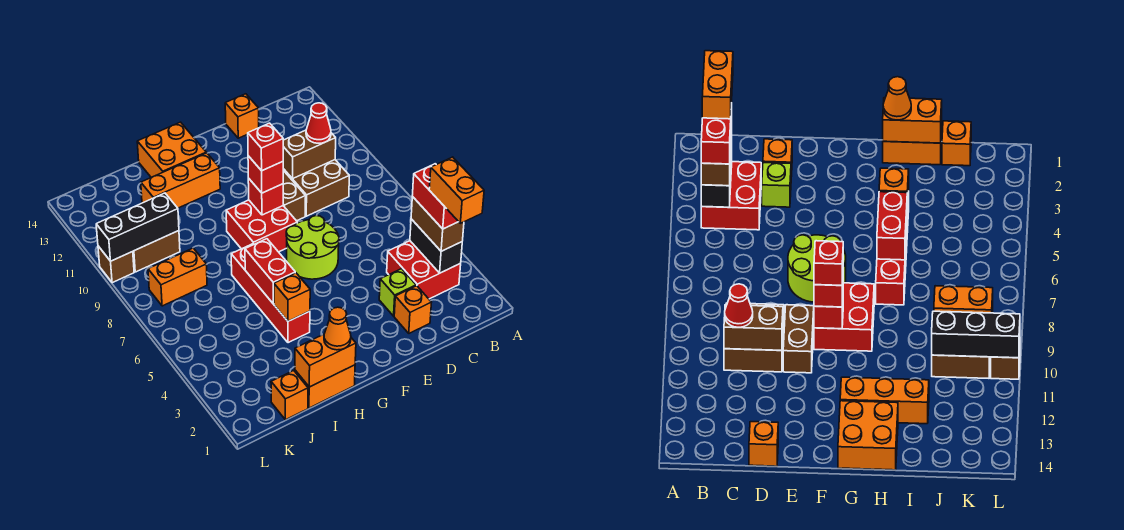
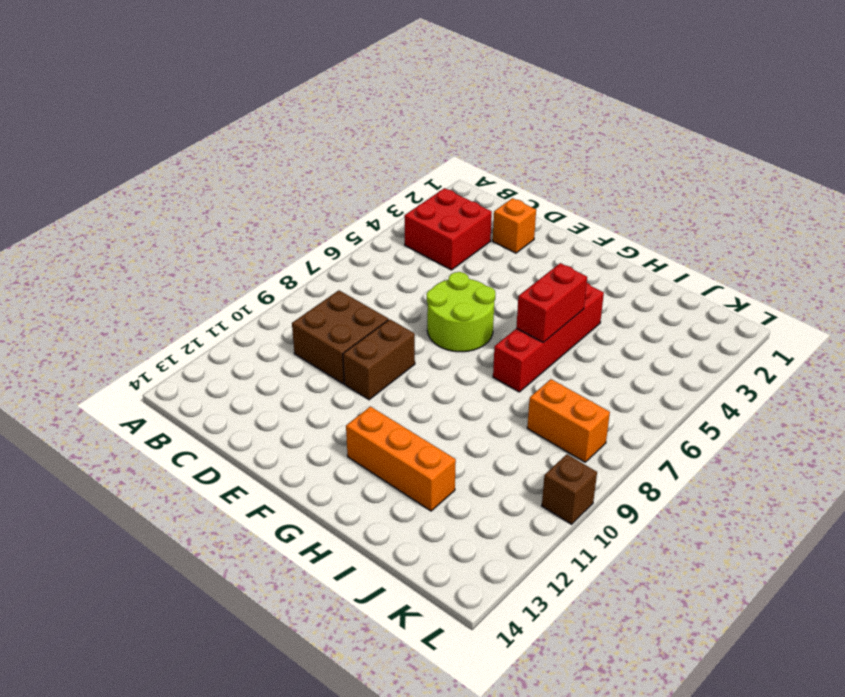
none -> lime 1x1 brick [379,269,416,316]
none -> orange 1x1 brick [225,94,259,138]
none -> red 2x2 brick [226,200,297,252]
none -> orange 2x2 brick [137,122,206,177]

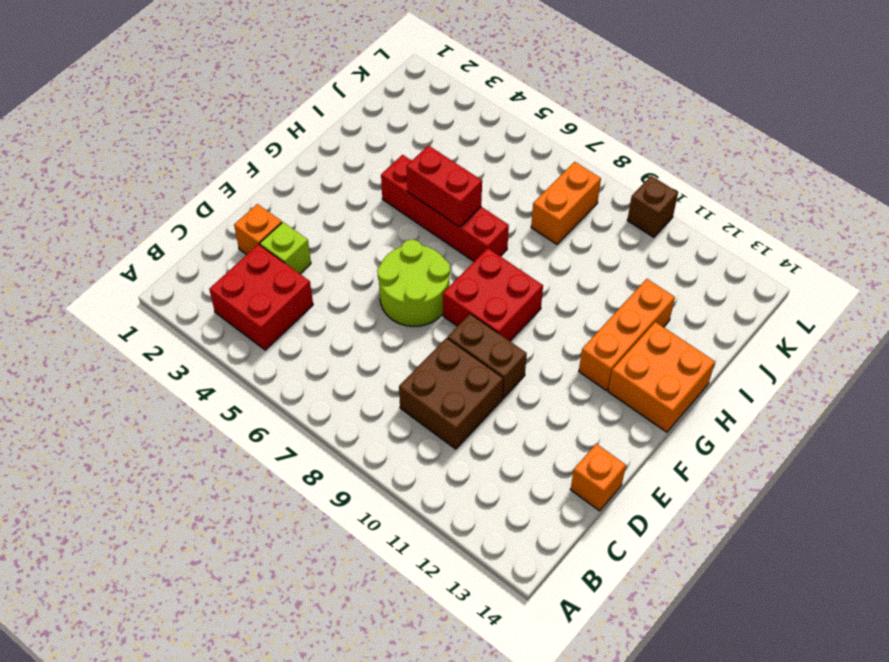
none -> orange 1x2 brick [295,365,355,408]
none -> orange 1x1 brick [271,370,308,420]
none -> brown 1x2 brick [133,231,180,272]
none -> black 1x2 brick [410,219,462,273]

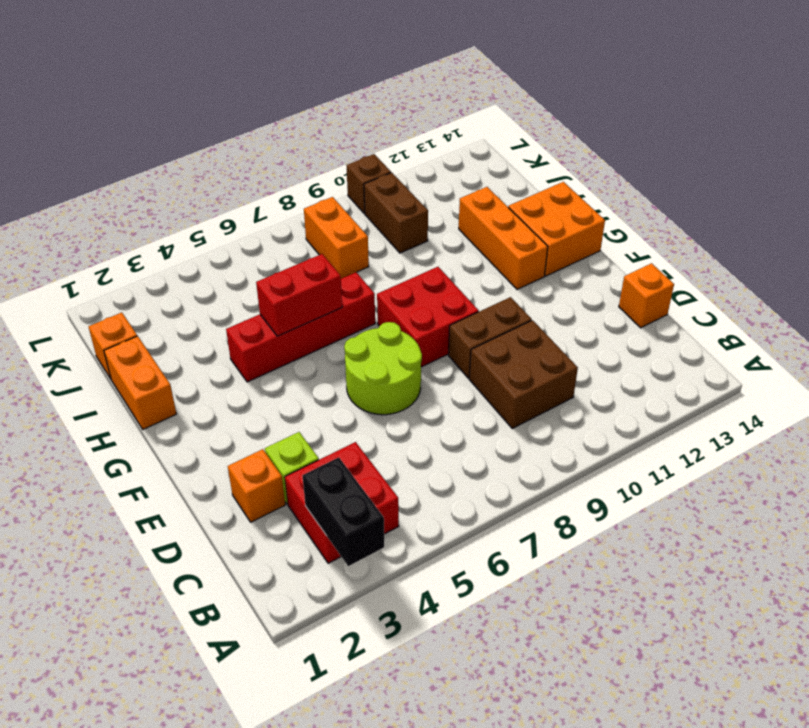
black 1x2 brick [302,457,384,566] -> black 1x2 brick turned to [410,219,462,273]
none -> brown 1x2 brick [283,130,336,179]
none -> red 1x1 brick [248,178,283,215]
none -> orange 1x2 brick [295,334,356,387]
none -> orange 1x1 brick [274,273,310,321]

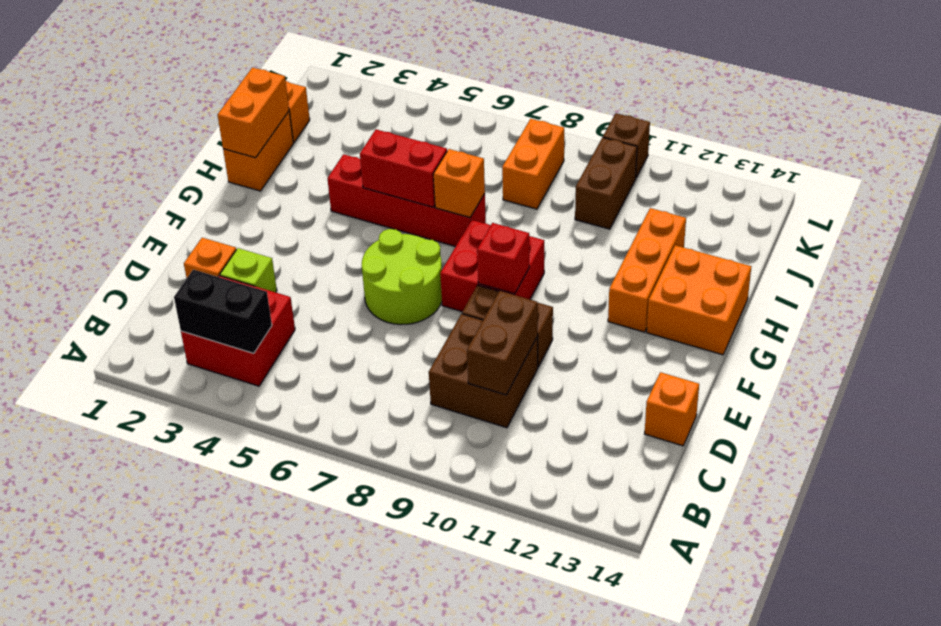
orange 1x1 brick [433,149,485,218] -> orange 1x1 brick moved to [274,273,310,321]
none -> black 1x3 brick [96,193,179,261]
none -> brown 1x2 brick [411,196,464,251]
none -> red 1x1 cone [306,103,331,143]
none -> red 1x1 brick [248,156,283,193]

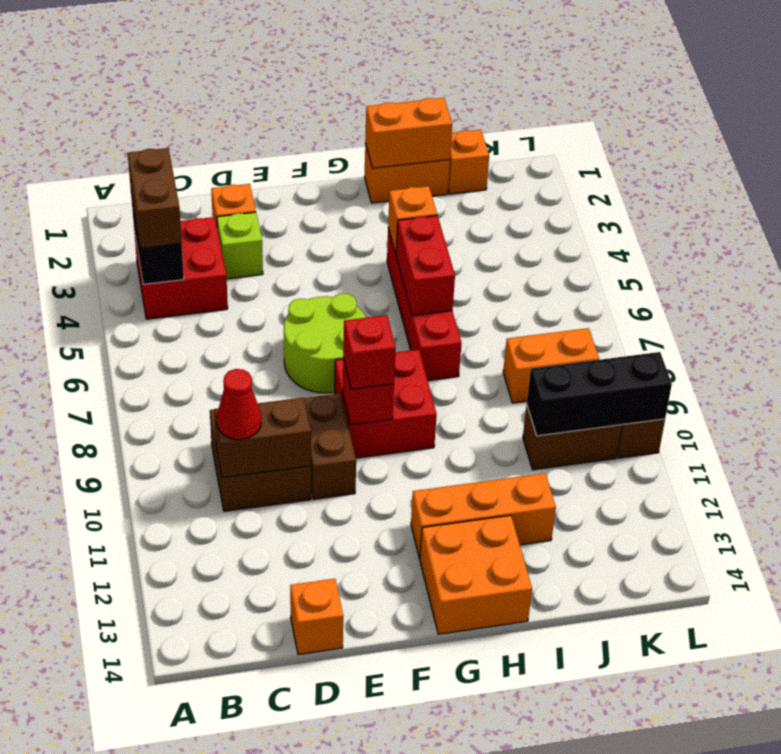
none -> orange 1x1 cone [324,307,351,350]
none -> red 1x2 brick [412,164,458,229]
none -> red 1x1 brick [248,123,283,171]
none -> orange 1x2 brick [429,157,484,223]

